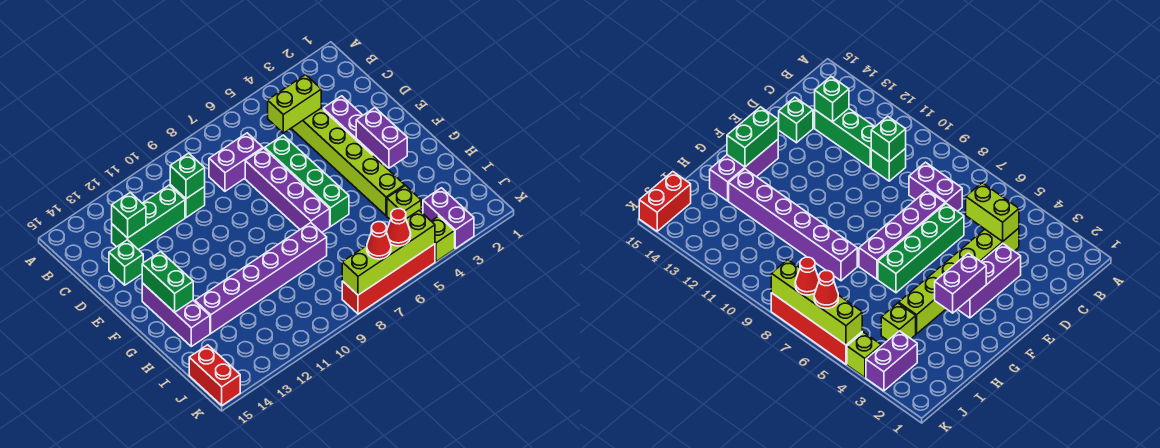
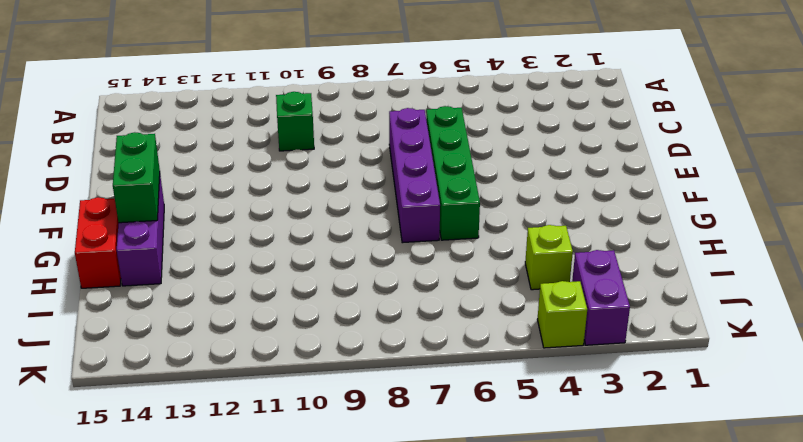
red 1x2 brick [75,197,121,288] -> red 1x2 brick moved to [189,345,240,405]
none -> lime 1x6 brick [291,108,405,216]
none -> purple 1x2 brick [209,133,263,191]
none -> green 1x3 brick [112,185,185,250]

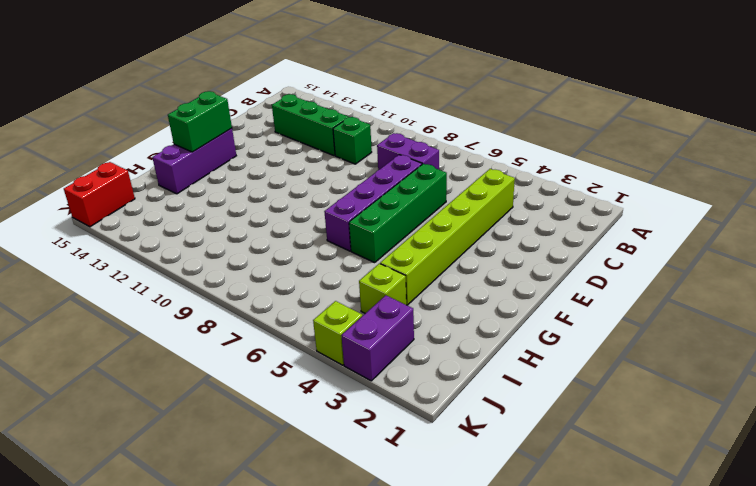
none -> purple 1x3 brick [323,96,384,165]
none -> green 1x1 brick [109,240,143,285]
none -> purple 1x6 brick [195,223,327,333]

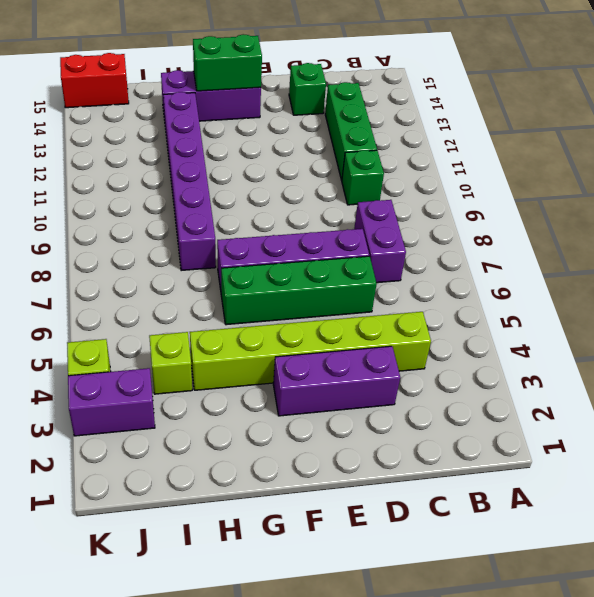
none -> red 1x4 brick [342,244,435,314]
none -> lime 1x2 brick [268,75,321,133]
none -> green 1x1 brick [170,153,205,199]

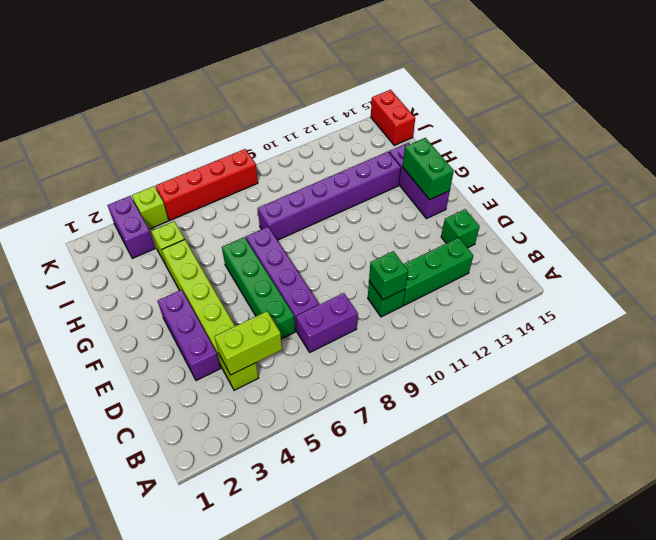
none -> green 1x1 brick [112,192,146,238]
none -> purple 1x2 brick [356,108,407,168]
none -> lime 1x4 brick [342,210,435,295]

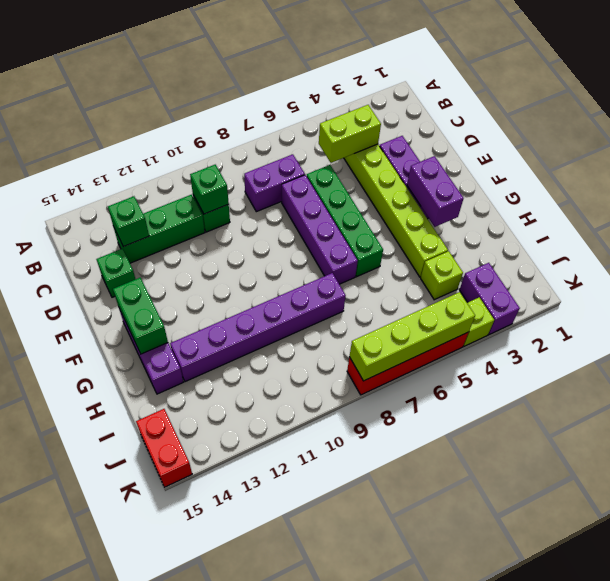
none -> red 1x1 cone [386,209,411,246]
none -> red 1x1 cone [367,222,391,259]

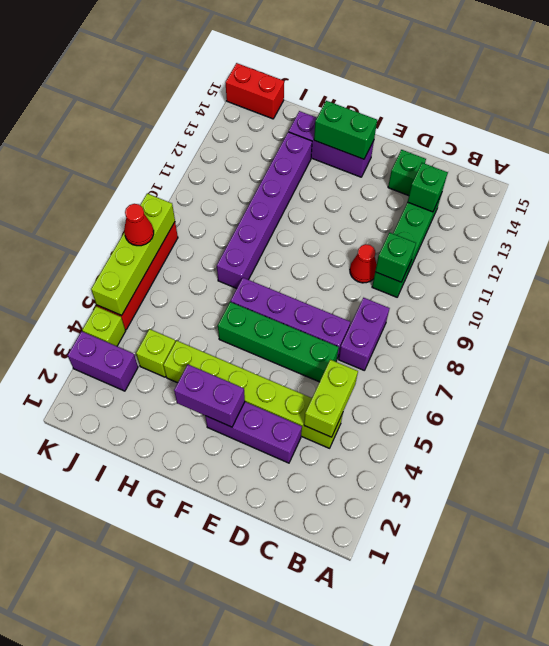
red 1x1 cone [350,244,377,283] -> red 1x1 cone moved to [386,209,411,246]

